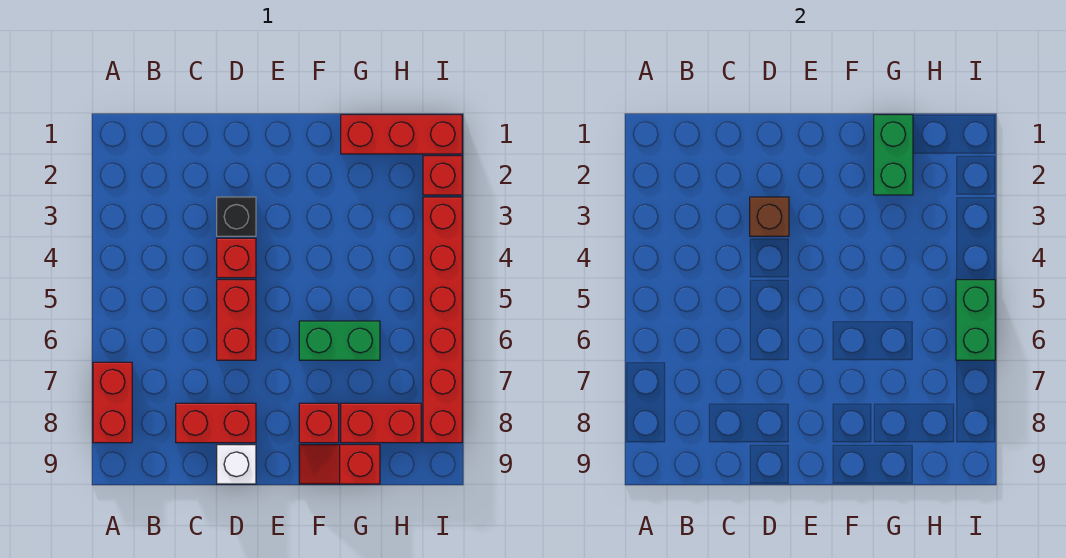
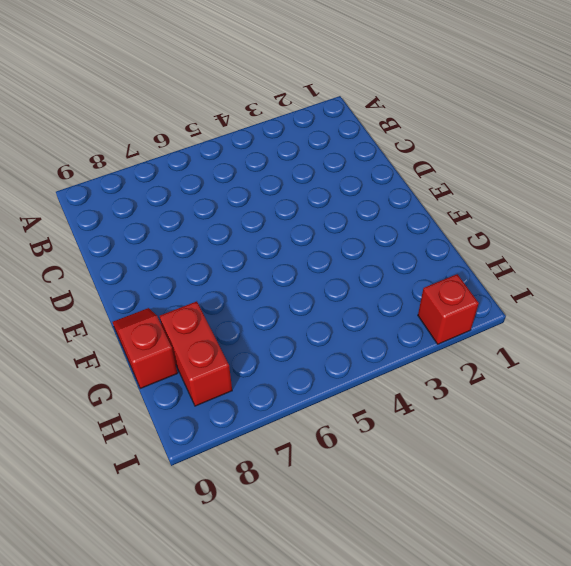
none -> red 1x2 brick [93,362,132,443]
none -> red 1x2 brick [176,403,256,443]
none -> black 1x1 brick [217,197,256,236]

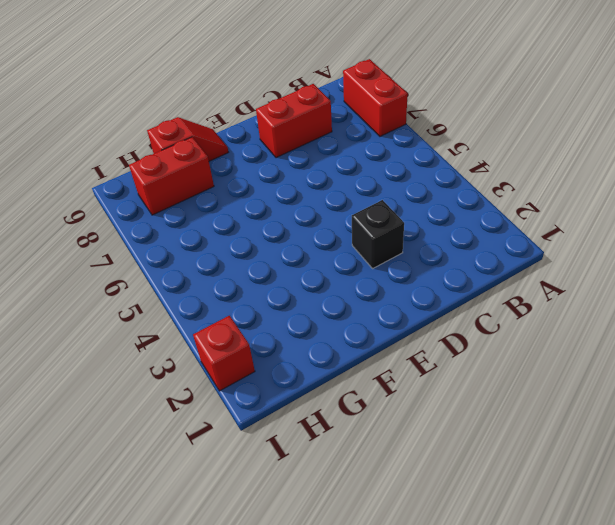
none -> red 1x1 brick [217,238,256,278]
none -> red 1x2 brick [217,280,256,360]
none -> white 1x1 brick [217,445,256,484]

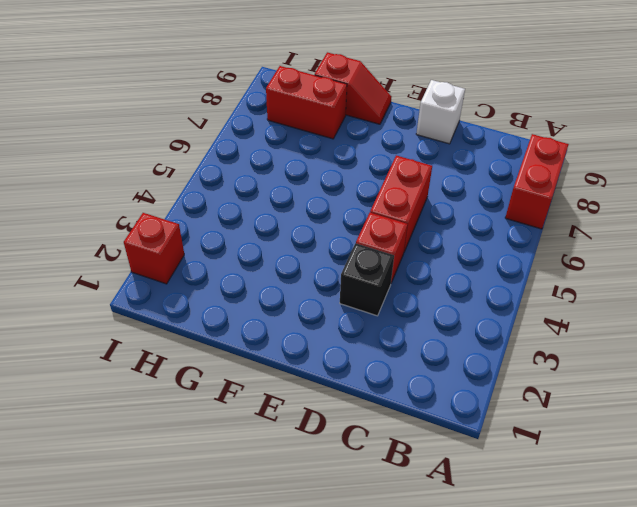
none -> red 1x2 brick [176,403,256,443]
none -> green 1x2 brick [299,321,380,360]
none -> red 1x1 brick [299,403,339,443]

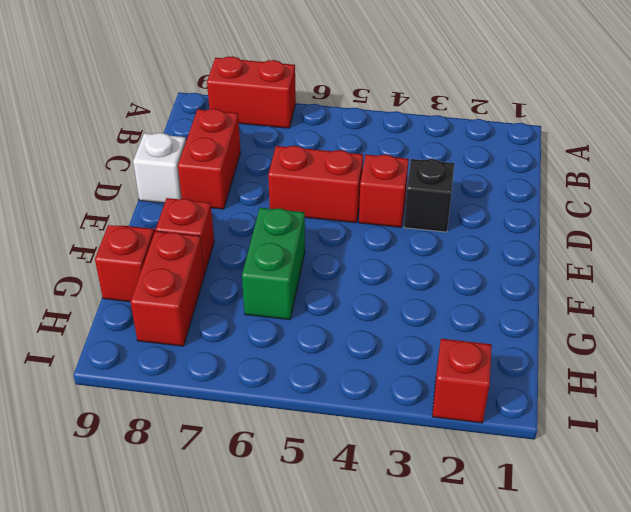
none -> red 1x3 brick [341,115,462,154]
none -> red 1x6 brick [423,197,462,443]
none -> brown 1x1 brick [750,197,789,236]

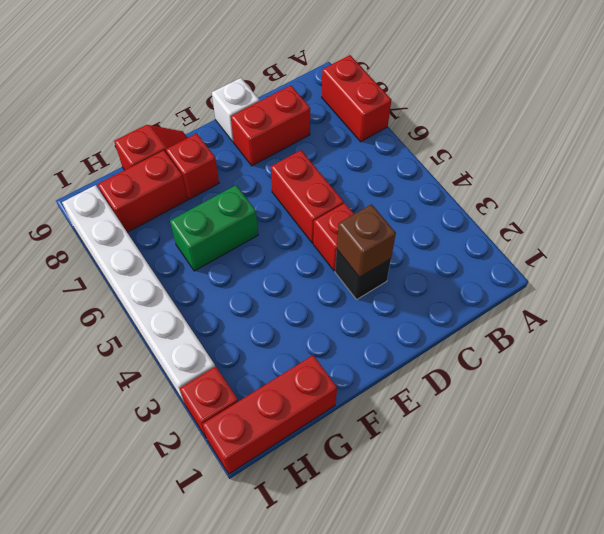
white 1x6 brick [62,185,215,404] -> red 1x6 brick [423,197,462,443]
none -> green 1x2 brick [874,115,913,195]
none -> green 1x2 brick [956,280,995,360]

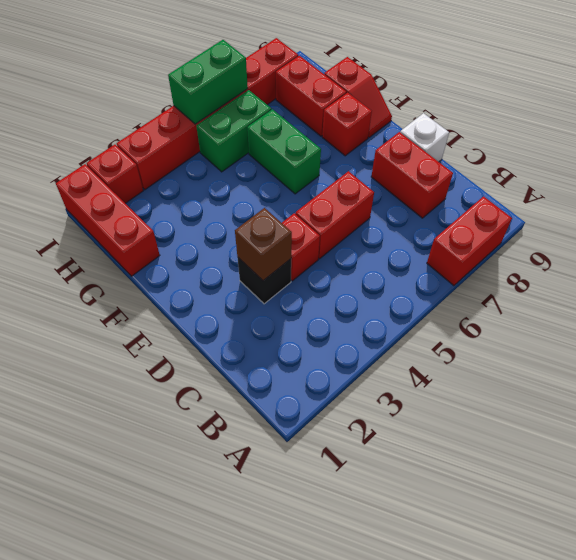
green 1x2 brick [196,90,271,172] -> green 1x2 brick moved to [874,115,913,195]

